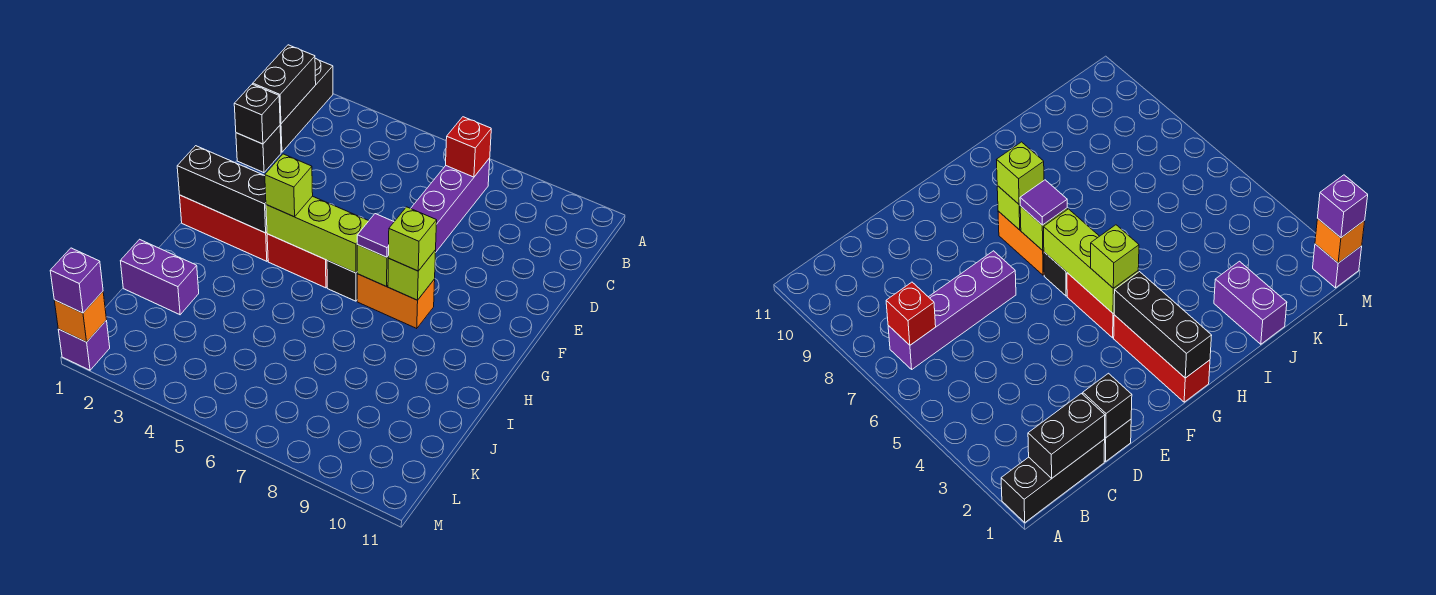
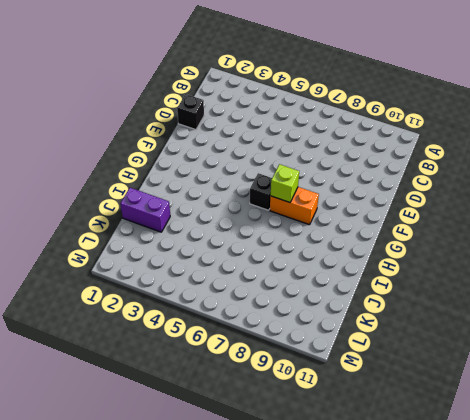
none -> black 1x3 brick [280,58,333,152]
none -> purple 1x4 brick [411,158,490,252]
none -> red 1x3 brick [180,195,268,261]

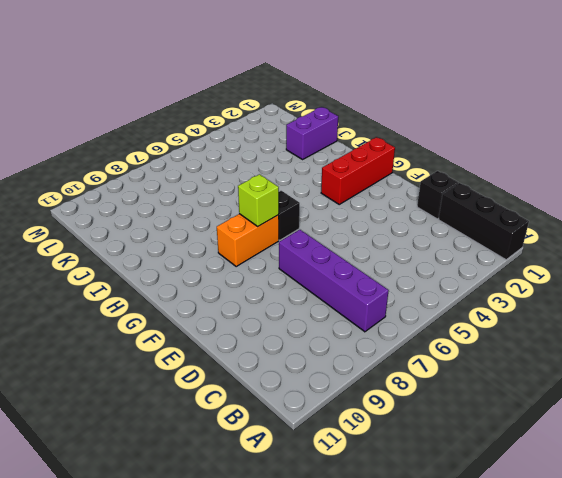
none -> red 1x2 brick [267,234,327,288]
none -> purple 1x1 brick [58,320,110,370]
none -> black 1x2 brick [253,45,316,124]

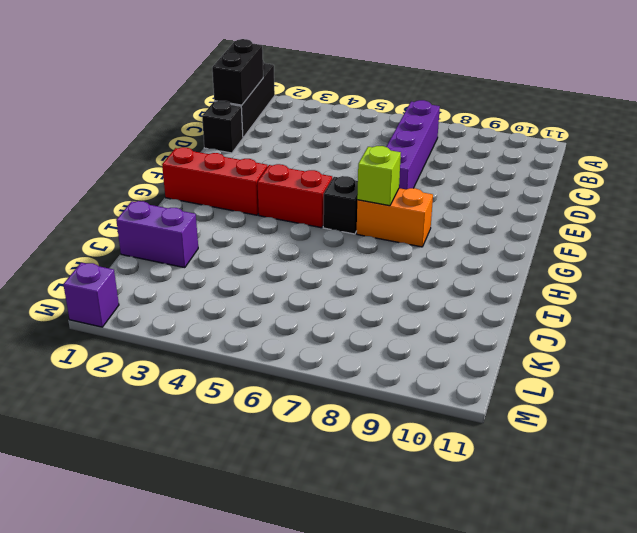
none -> red 1x1 brick [446,117,491,177]
none -> black 1x1 brick [234,84,280,144]
none -> black 1x3 brick [177,146,267,233]

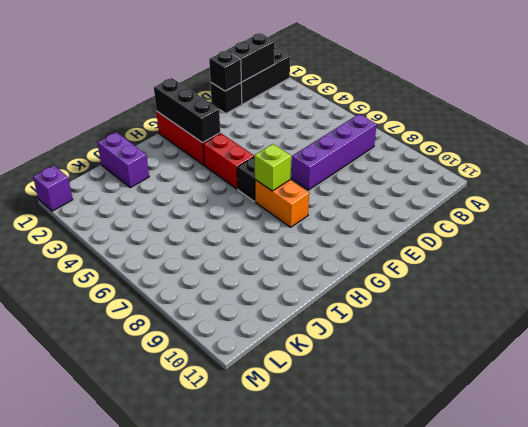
none -> red 1x1 brick [446,117,491,177]
none -> lime 1x3 brick [266,196,368,273]
none -> lime 1x1 brick [388,250,436,300]

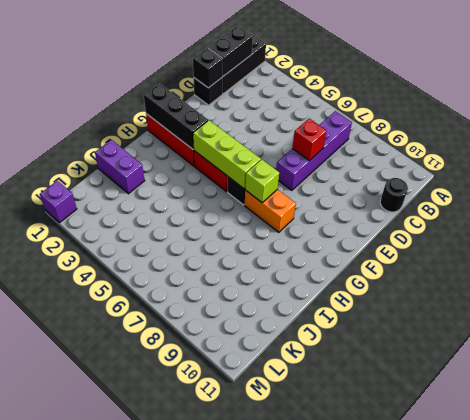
black 1x1 round brick [380,178,408,212] -> none
red 1x1 brick [292,119,326,160] -> red 1x1 brick moved to [446,117,491,177]
none -> lime 1x1 brick [388,250,436,300]
none -> orange 1x1 brick [54,292,107,342]
none -> lime 1x1 brick [265,154,313,217]

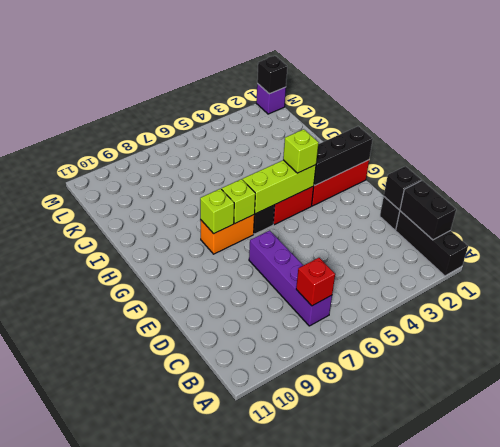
black 1x1 brick [257,56,287,94] -> orange 1x1 brick [54,292,107,342]
none -> purple 1x2 brick [121,239,199,315]
none -> purple 1x1 tile [357,214,394,257]
none -> lime 1x1 brick [388,207,437,271]

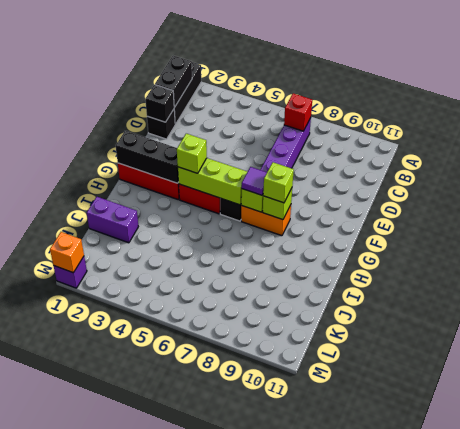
none -> purple 1x1 brick [50,248,103,313]

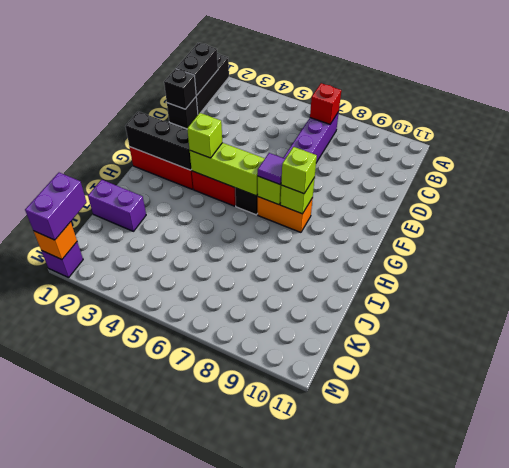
purple 1x2 brick [25,173,87,240] -> purple 1x1 brick [50,248,103,313]

